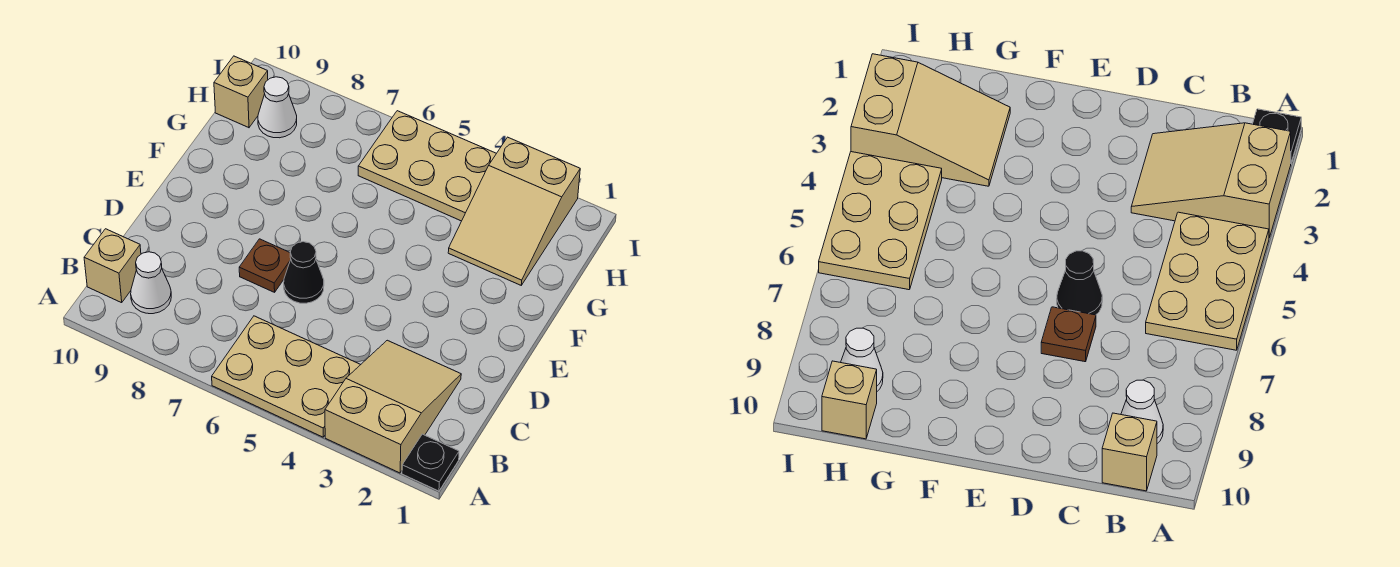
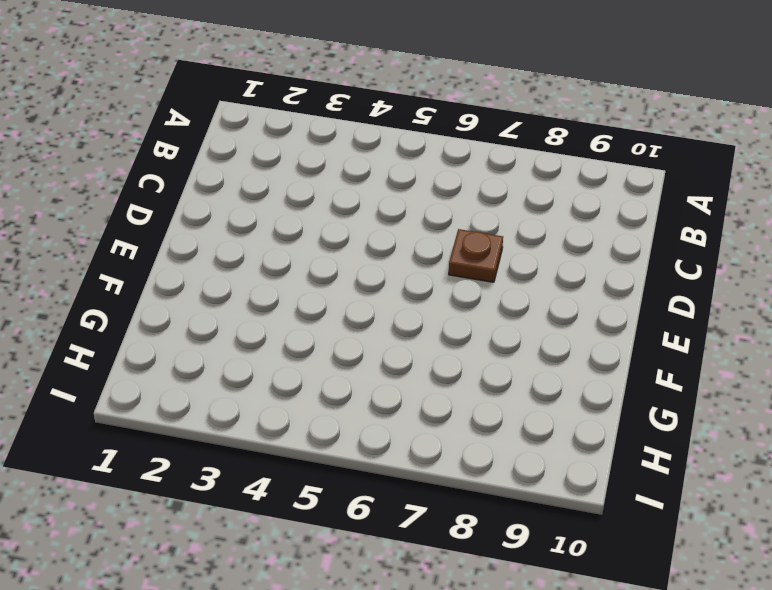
none -> black 1x1 plate [402,434,459,491]
none -> tan 2x3 slope [325,340,461,473]

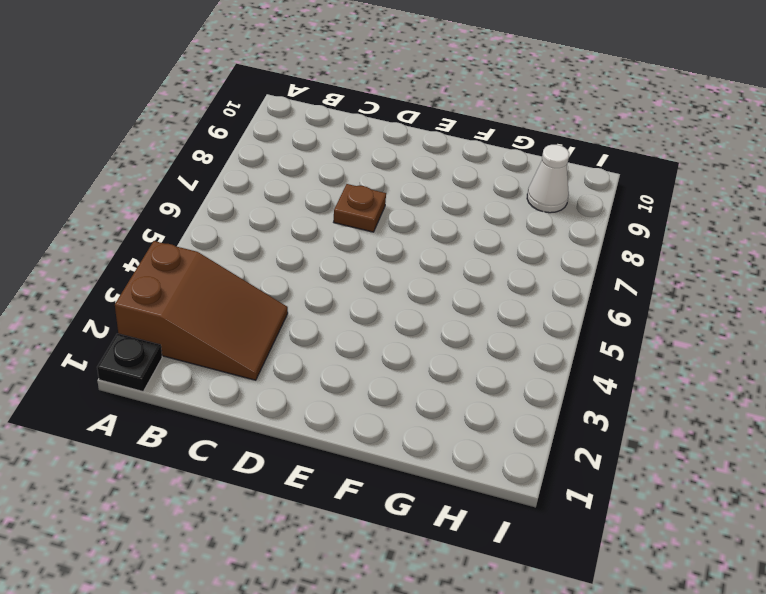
brown 2x3 slope [115,241,288,380] -> tan 2x3 slope [325,340,461,473]
none -> tan 2x3 plate [212,316,361,437]
none -> white 1x1 cone [131,252,171,314]

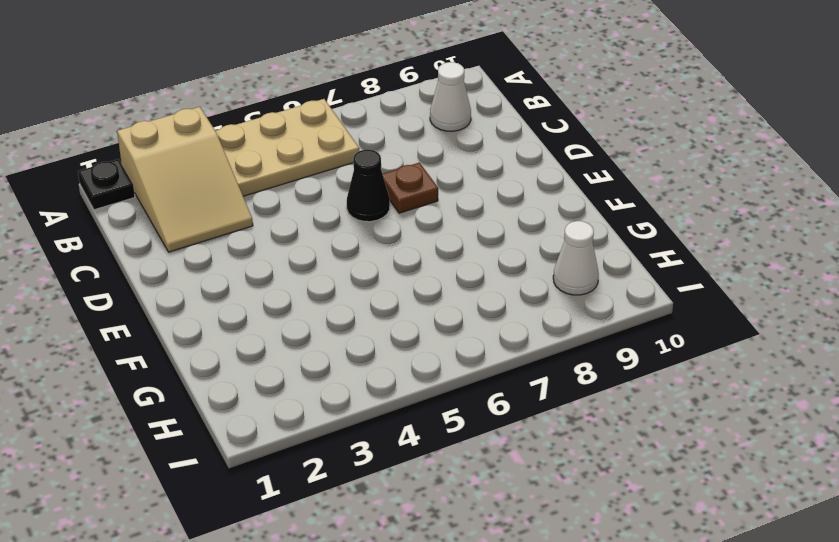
none -> tan 1x1 brick [84,229,141,303]
none -> tan 2x3 slope [448,137,580,285]

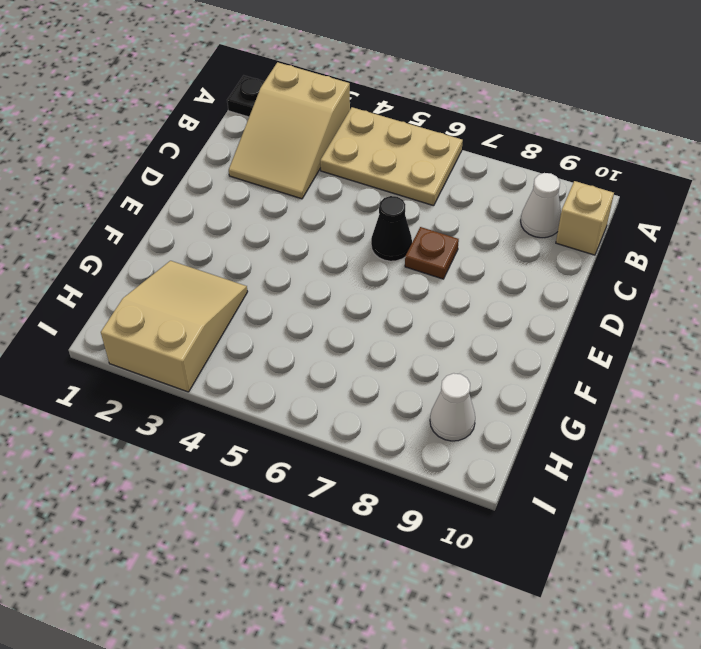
none -> tan 2x3 plate [358,111,496,221]
none -> tan 1x1 brick [214,56,268,128]

